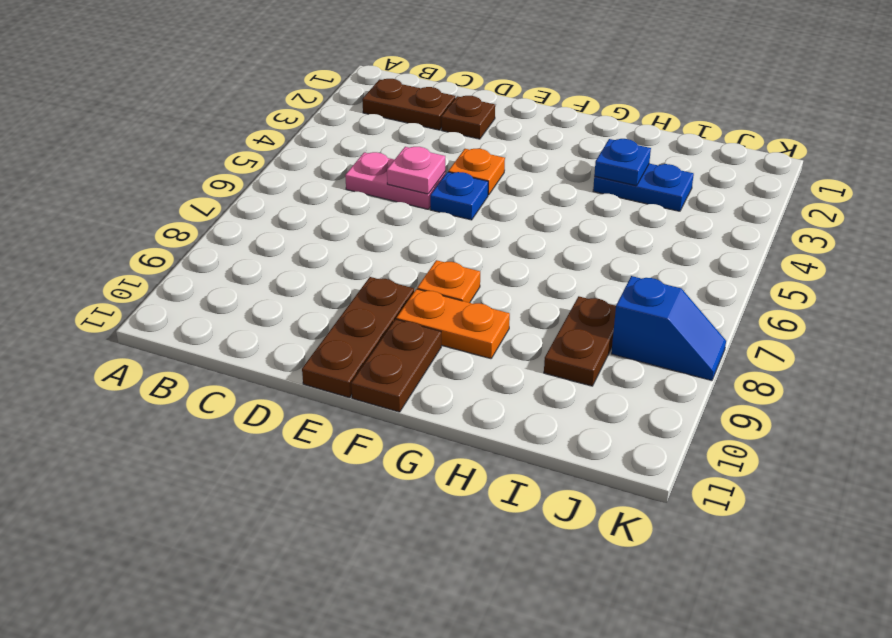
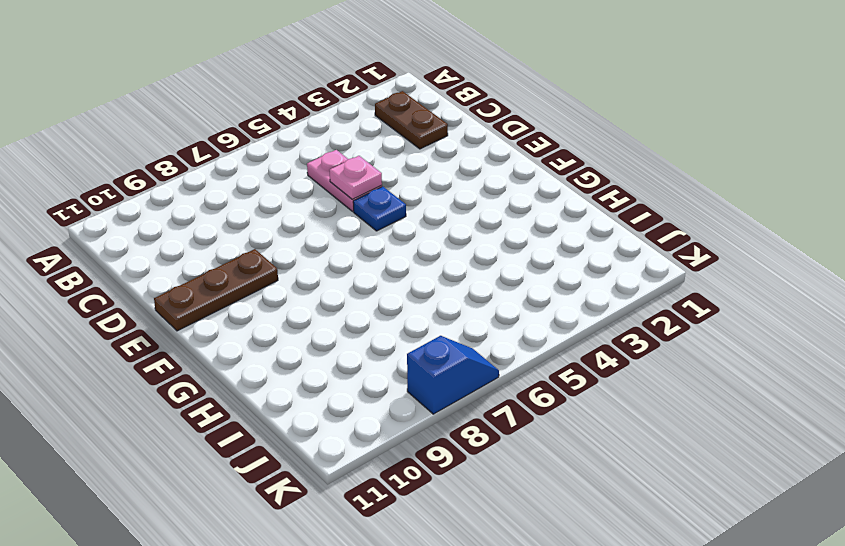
blue 1x2 slope [407,336,499,414] -> blue 1x2 slope turned to [611,276,726,381]
none -> brown 1x1 plate [441,96,495,139]
none -> orange 1x1 plate [448,149,505,195]
none -> orange 1x1 plate [417,260,480,303]

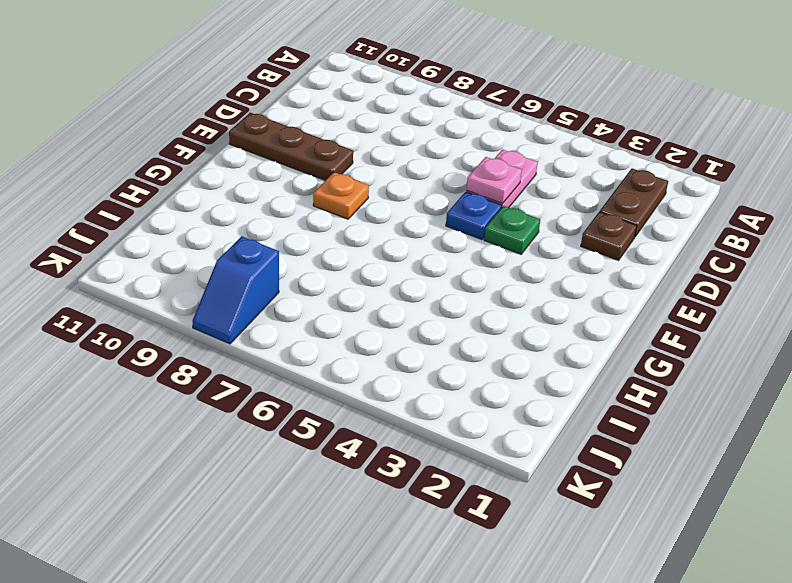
green 1x1 plate [484,206,540,254] -> orange 1x1 plate [448,149,505,195]
none -> orange 1x2 plate [396,289,510,359]
none -> brown 1x2 plate [351,319,441,412]
none -> blue 1x2 plate [593,164,694,211]

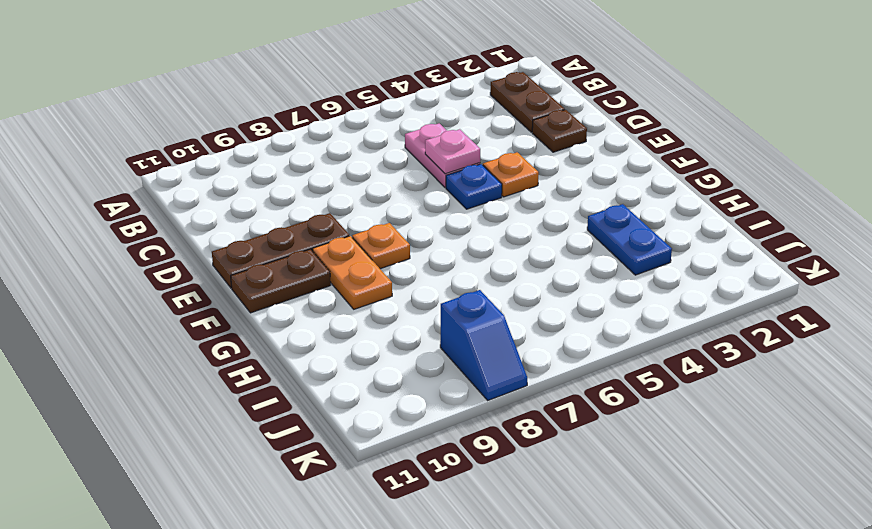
none -> brown 1x2 plate [544,296,616,386]
none -> blue 1x1 plate [594,139,651,186]

